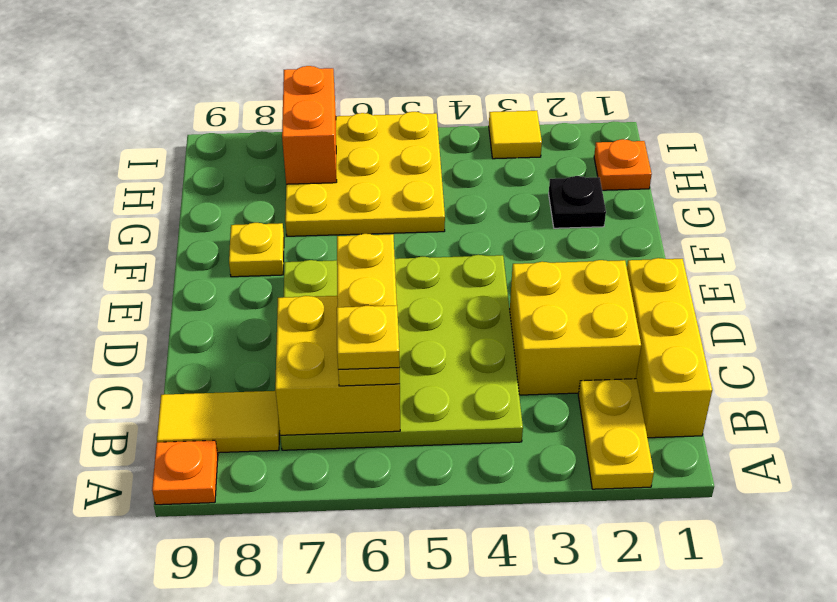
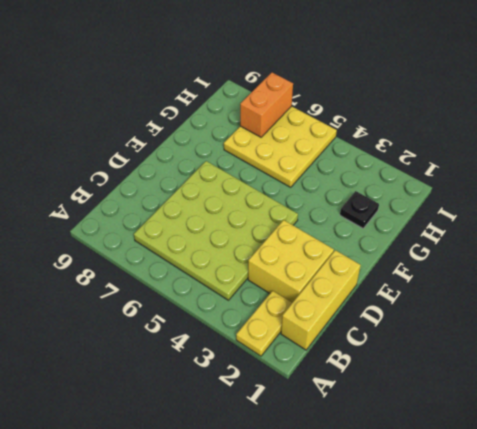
none -> orange 1x1 plate [152,440,218,505]
none -> yellow 1x2 tile [157,391,280,453]
none -> yellow 1x1 plate [229,223,284,277]

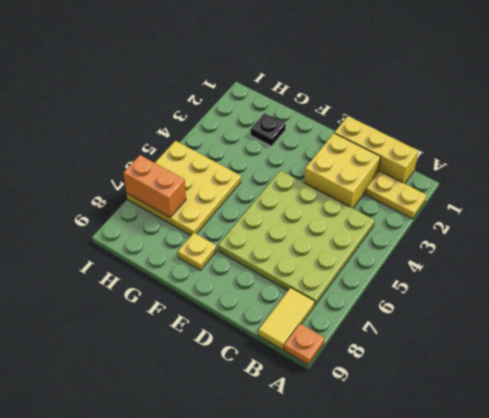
none -> orange 1x1 plate [594,139,652,190]
none -> yellow 1x1 tile [489,111,542,159]
none -> yellow 2x2 brick [275,296,400,435]

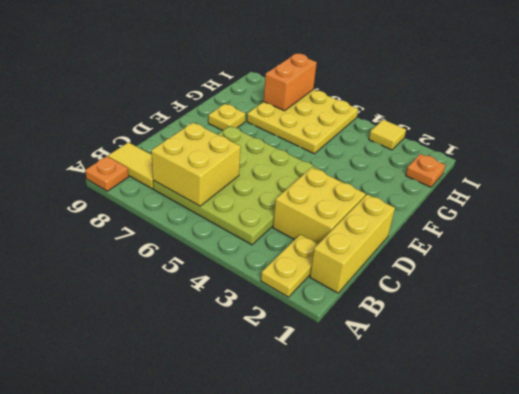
none -> black 1x1 plate [549,176,606,228]
none -> yellow 1x3 plate [337,234,400,386]
none -> yellow 1x1 plate [337,306,400,370]

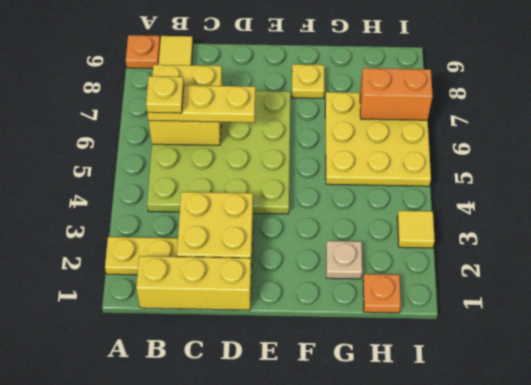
tan 1x1 plate [326,241,362,279] -> black 1x1 plate [549,176,606,228]

